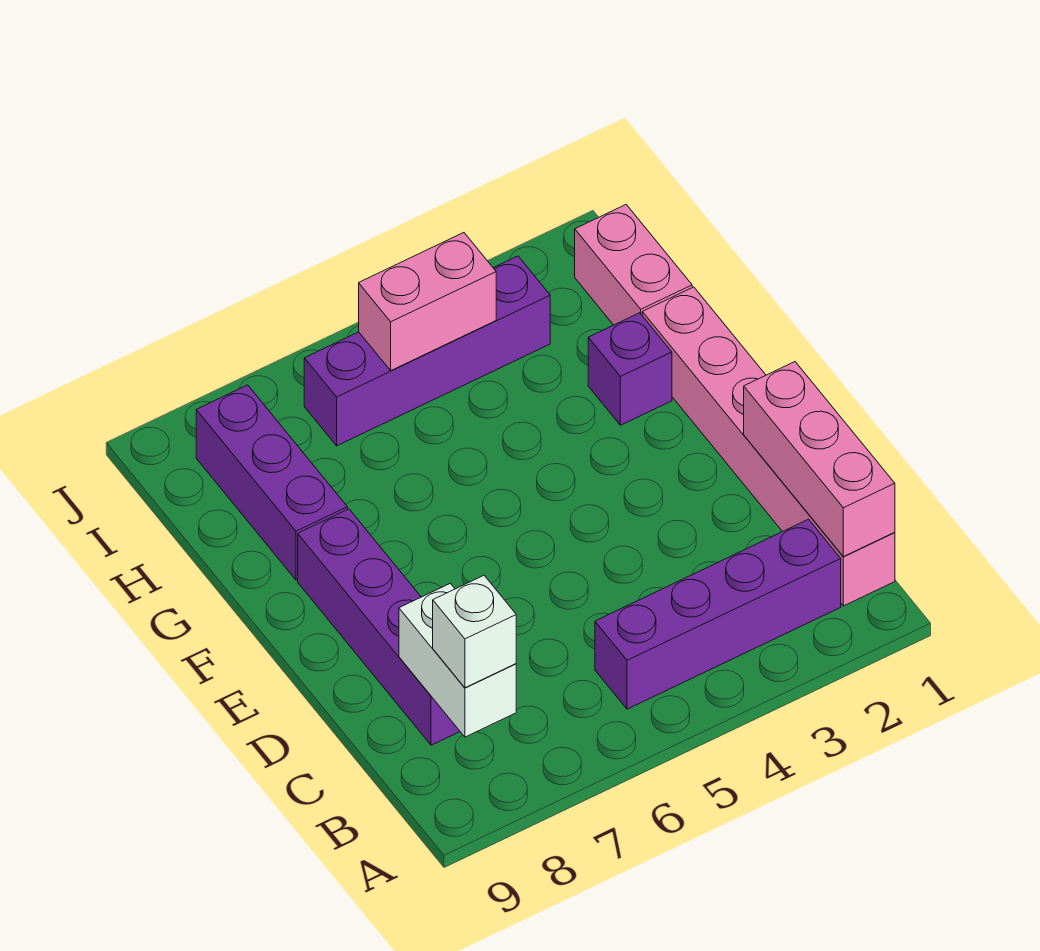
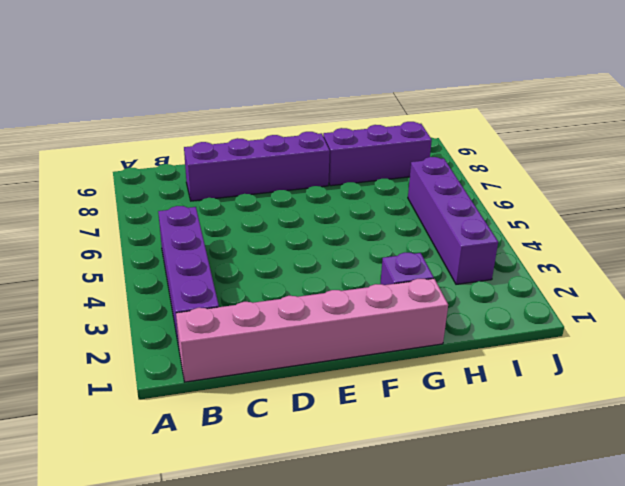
none -> pink 1x2 brick [575,205,692,325]
none -> pink 1x3 brick [744,362,895,557]

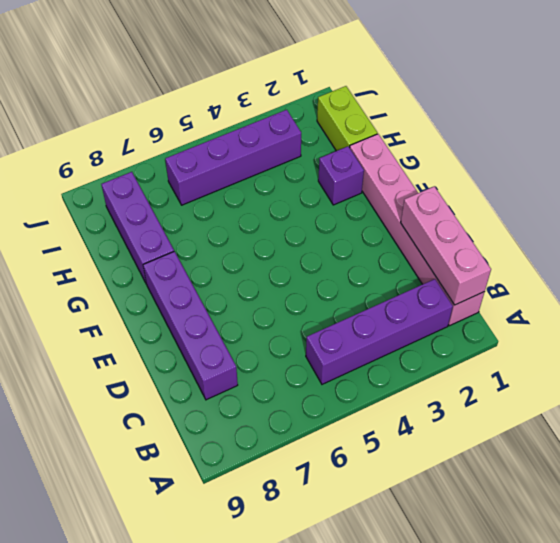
lime 1x2 brick [317,86,377,151] -> pink 1x2 brick [575,205,692,325]
none -> white 1x2 brick [399,583,516,737]
none -> pink 1x2 brick [359,233,496,370]

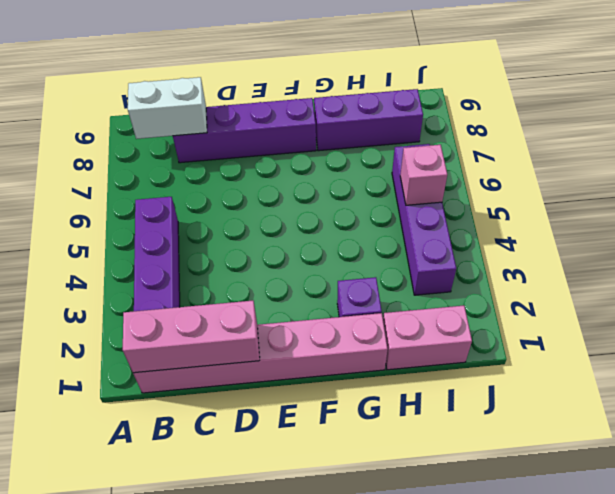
pink 1x1 brick [400,145,447,205] -> pink 1x2 brick [359,233,496,370]
none -> white 1x1 brick [433,576,516,688]

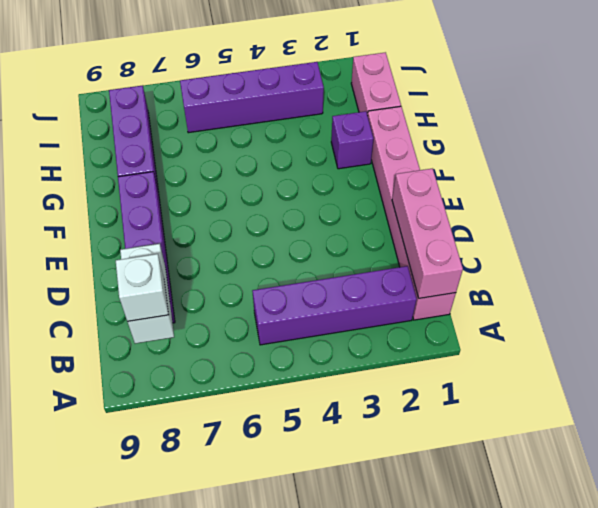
none -> pink 1x2 brick [359,233,496,370]

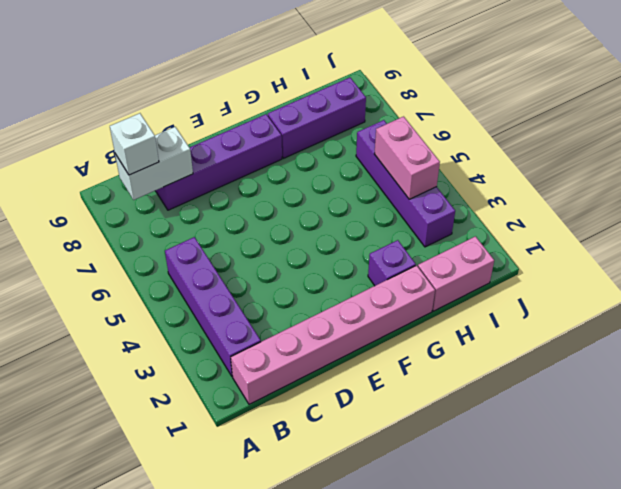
none -> pink 1x3 brick [744,362,895,557]

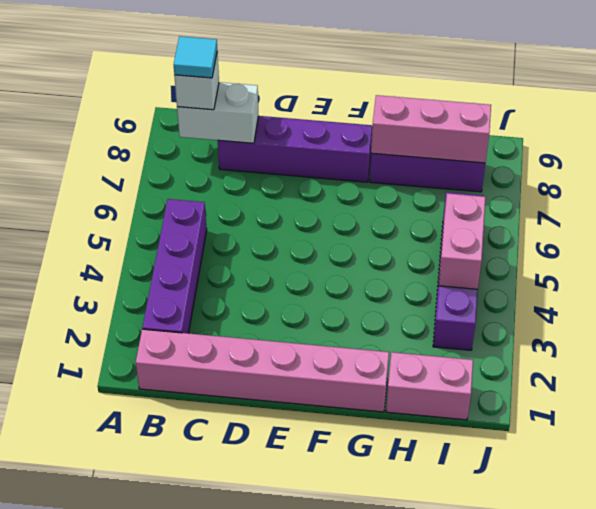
cyan 1x1 tile [174,36,217,78] -> none
pink 1x3 brick [371,95,491,163] -> pink 1x3 brick moved to [744,362,895,557]
none -> purple 1x1 brick [588,313,672,425]

